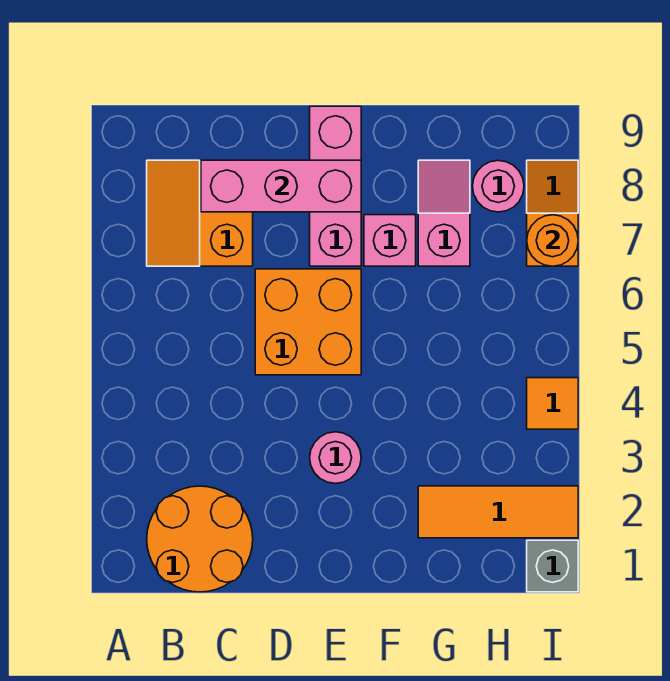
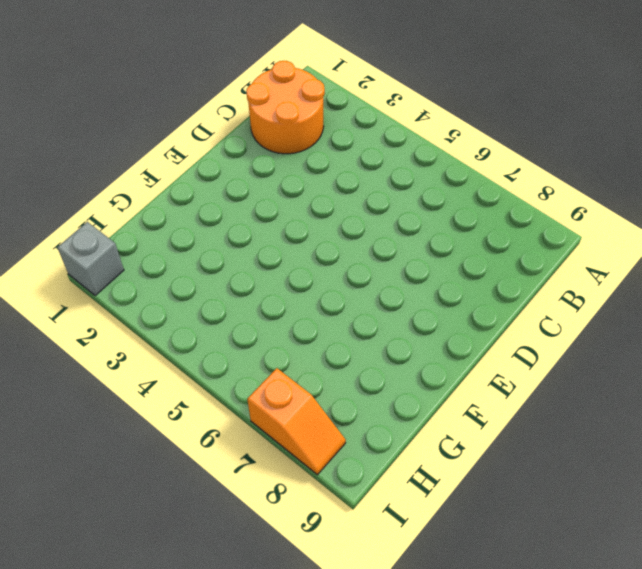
none -> orange 2x2 slope [147,160,253,266]
none -> orange 2x2 brick [255,269,361,375]
none -> pink 1x1 round brick [310,432,361,484]

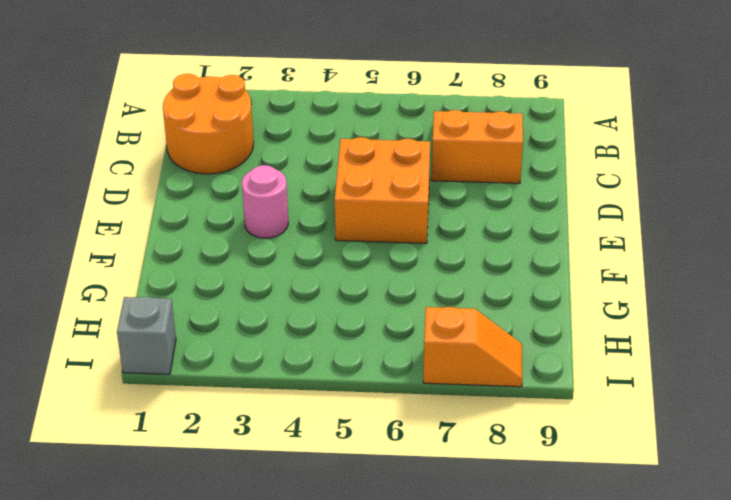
none -> pink 1x3 brick [310,106,361,266]
none -> pink 1x1 brick [364,215,416,266]
none -> orange 1x3 tile [418,486,578,538]

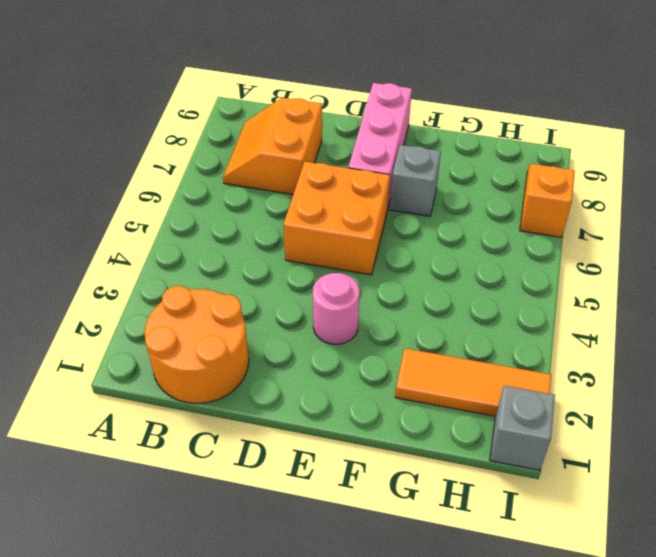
grey 1x1 brick [390,145,441,216] -> pink 1x1 brick [364,215,416,266]
none -> pink 1x2 slope [418,160,470,266]
none -> pink 1x1 round brick [472,161,524,212]
none -> orange 1x1 tile [527,378,578,429]

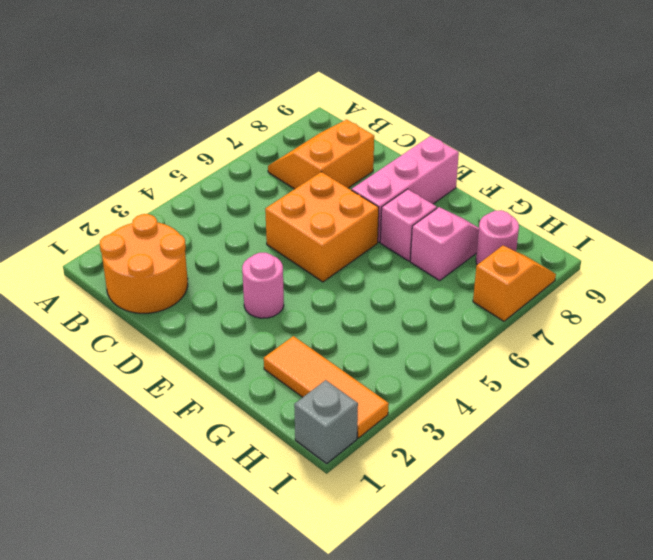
none -> orange 1x1 tile [527,378,578,429]
none -> pink 1x3 brick [201,160,361,212]
none -> orange 1x1 round brick [527,215,578,266]

